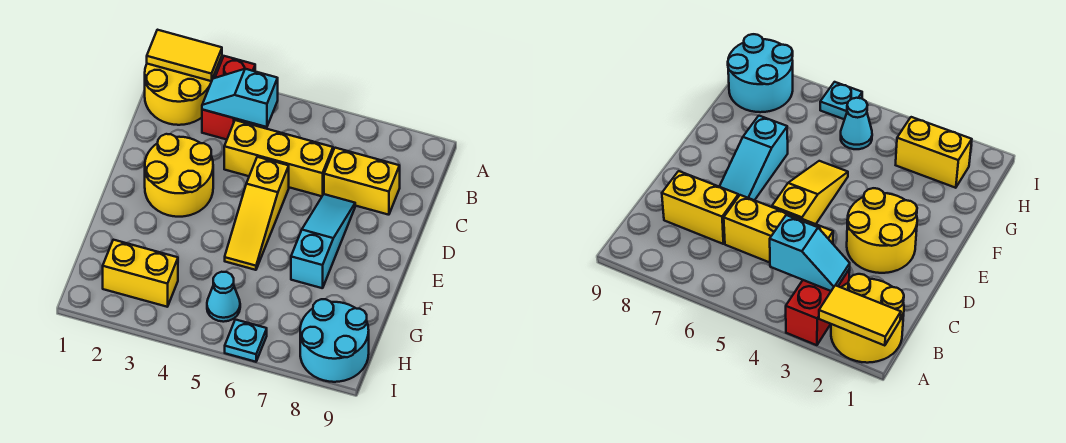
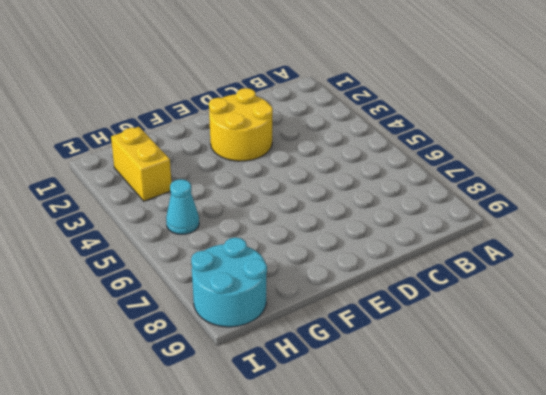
none -> yellow 2x2 round brick [145,64,211,125]
none -> red 1x2 brick [202,56,255,140]
none -> yellow 1x3 brick [224,120,333,196]

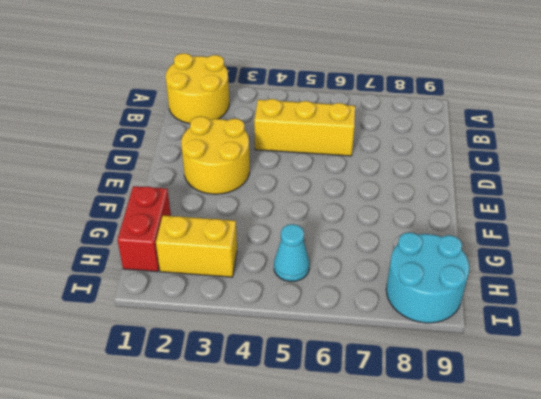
red 1x2 brick [118,186,171,272] -> red 1x2 brick moved to [202,56,255,140]
none -> yellow 1x2 brick [324,148,400,215]
none -> yellow 1x3 slope [225,157,289,270]
none -> cyan 1x3 slope [291,194,355,288]

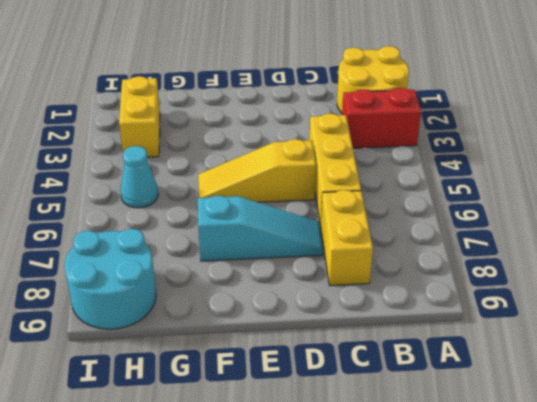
none -> yellow 2x2 round brick [145,134,213,217]
none -> cyan 1x1 plate [225,320,267,362]
none -> yellow 1x2 tile [147,30,222,81]

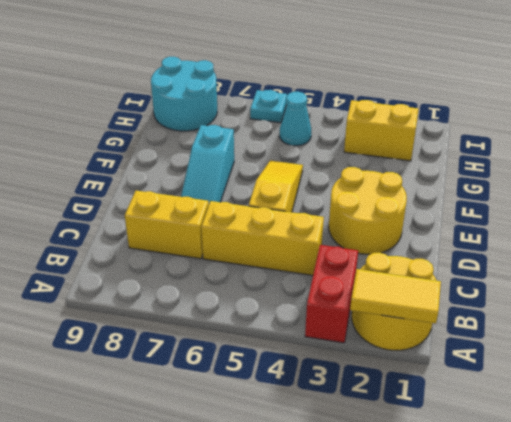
none -> cyan 1x2 slope [202,69,278,127]

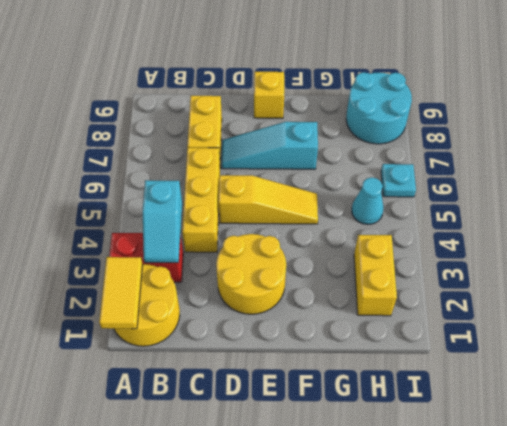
yellow 1x1 brick [254,72,284,118] -> none

